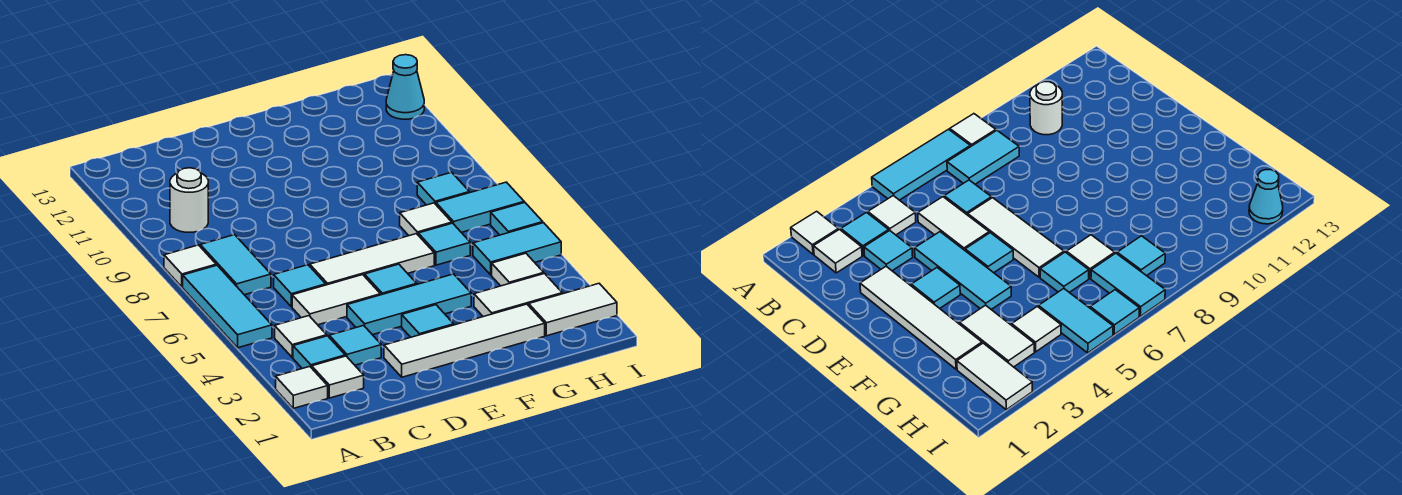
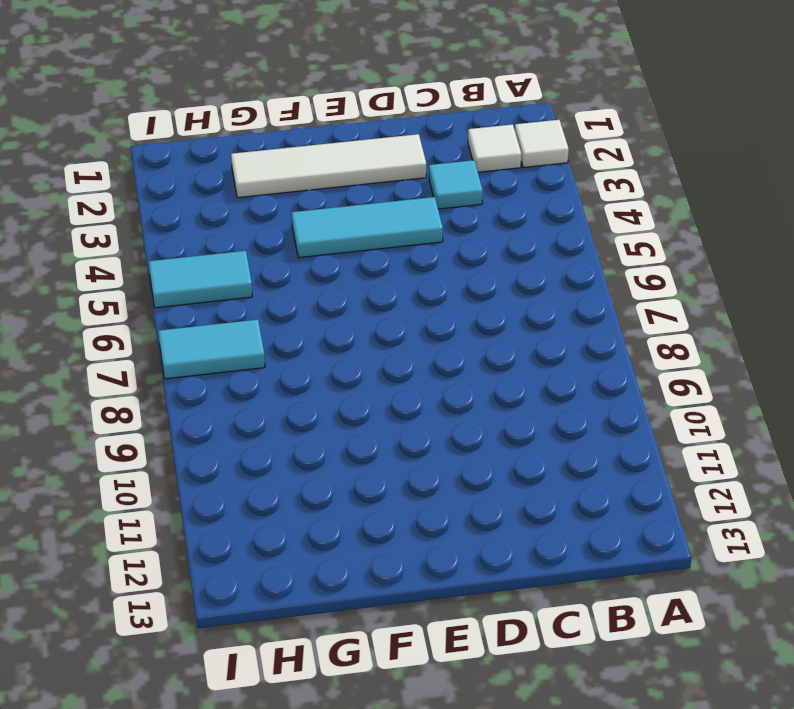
none -> cyan 1x3 tile [183,265,272,348]
none -> white 1x1 tile [164,245,216,287]
none -> cyan 1x1 tile [293,336,345,369]

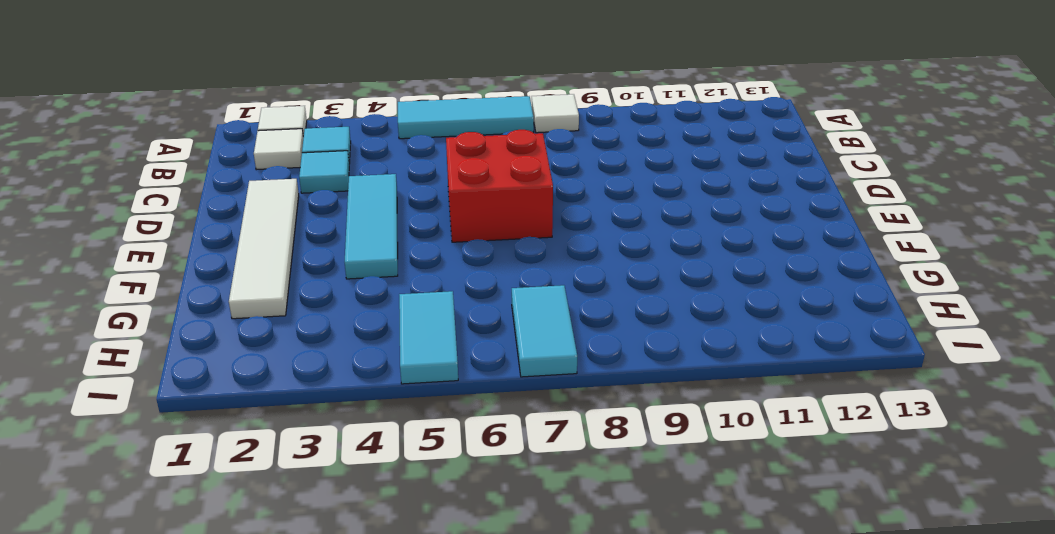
red 2x2 brick [446,130,553,242] -> white 1x3 tile [310,234,434,285]
none -> white 1x1 tile [275,316,327,358]
none -> cyan 1x2 tile [200,235,271,295]
none -> white 1x1 round brick [170,168,208,232]

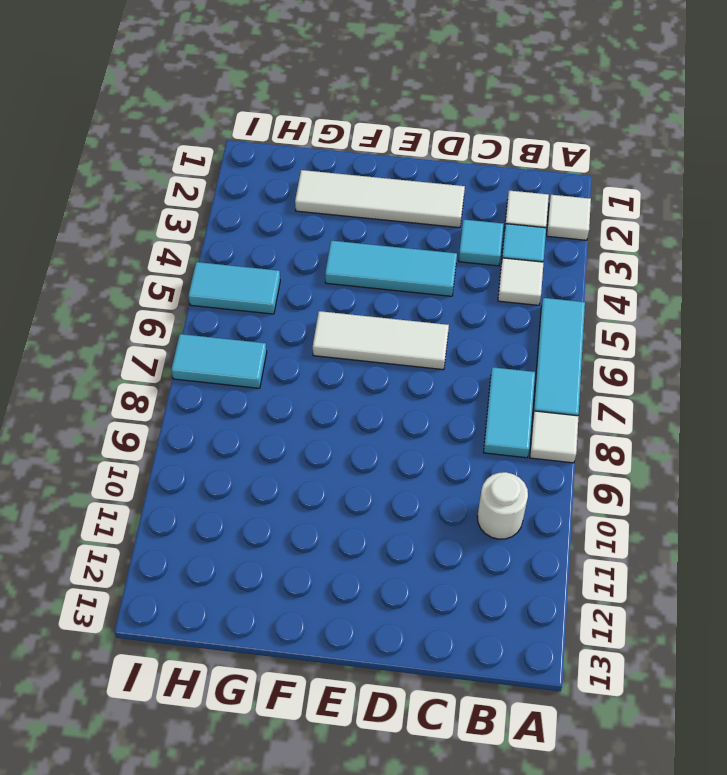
none -> white 1x2 tile [292,275,380,325]
none -> cyan 1x1 tile [274,265,326,307]
none -> cyan 1x1 tile [402,305,454,337]

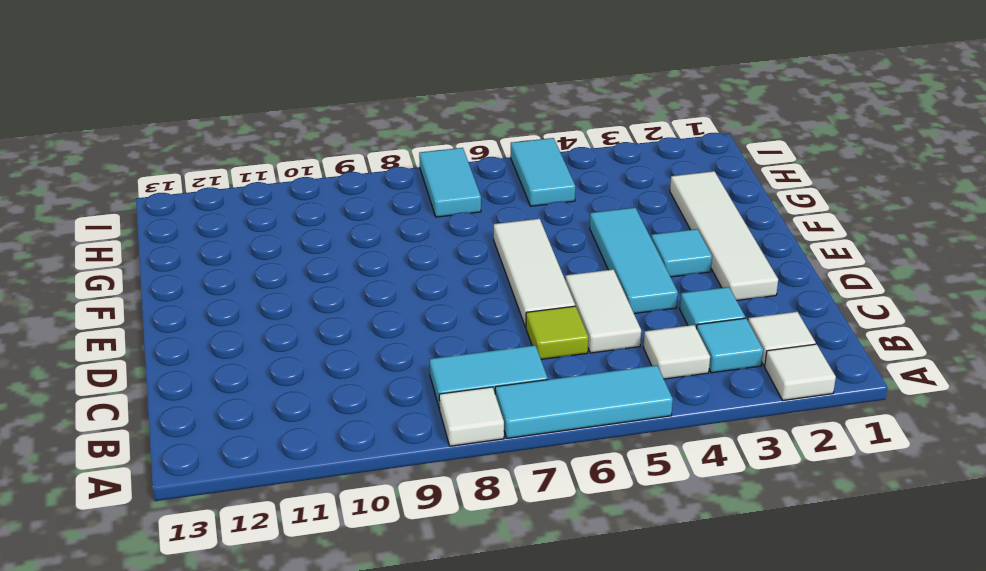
lime 1x1 tile [526,306,588,359] -> cyan 1x1 tile [274,265,326,307]
none -> white 1x1 round brick [170,168,208,232]
none -> cyan 1x1 tile [365,264,417,295]
none -> white 1x2 tile [474,274,562,317]

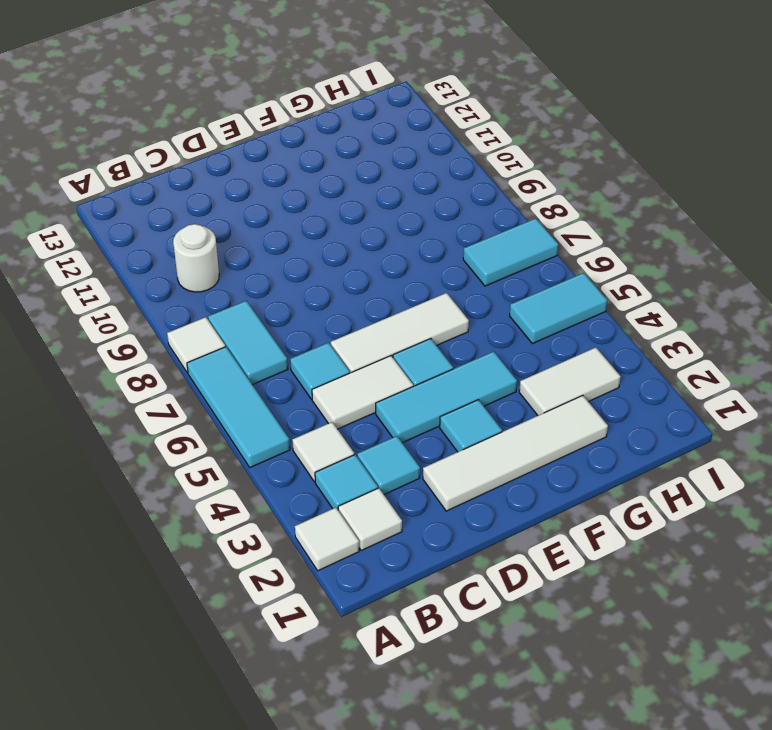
none -> cyan 1x1 tile [418,223,470,265]
none -> white 1x1 tile [400,203,452,236]
none -> white 1x2 tile [529,283,617,336]

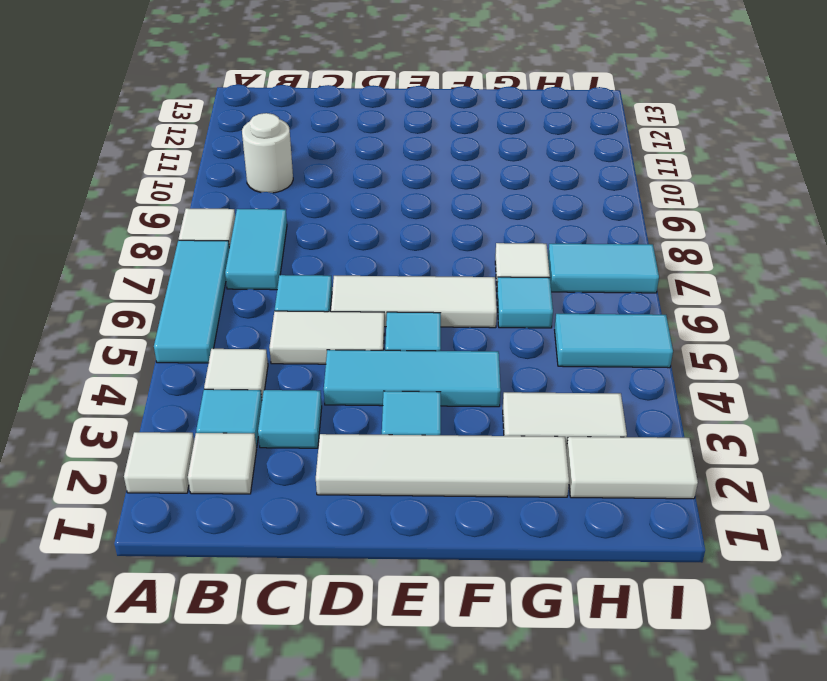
none -> white 1x1 tile [492,253,544,286]
none -> cyan 1x1 tile [417,172,469,205]
none -> cyan 1x1 tile [491,202,543,235]

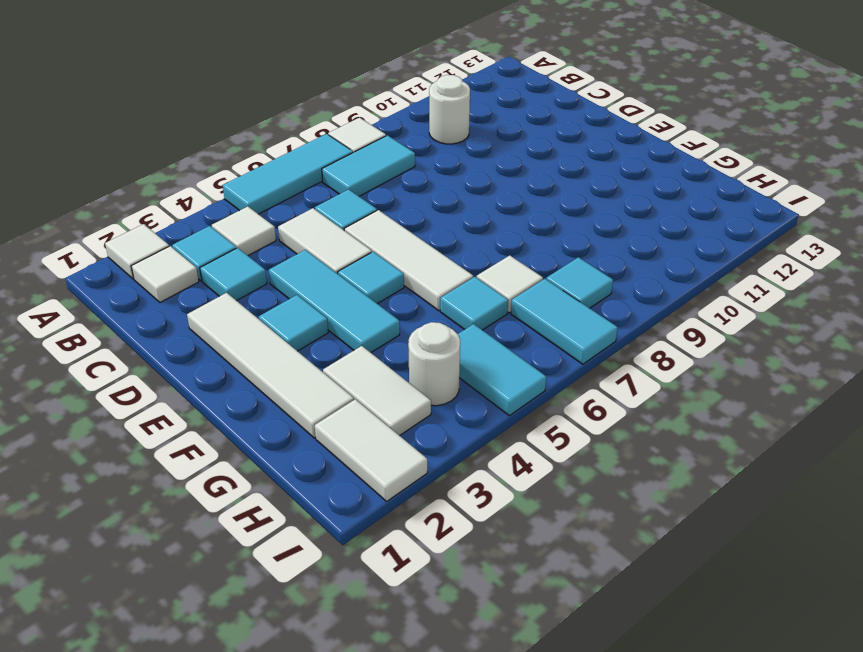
white 1x1 round brick [408,322,460,406] -> white 1x1 tile [492,253,544,286]
none -> cyan 1x1 tile [491,202,543,235]
none -> cyan 1x1 cone [386,55,424,119]

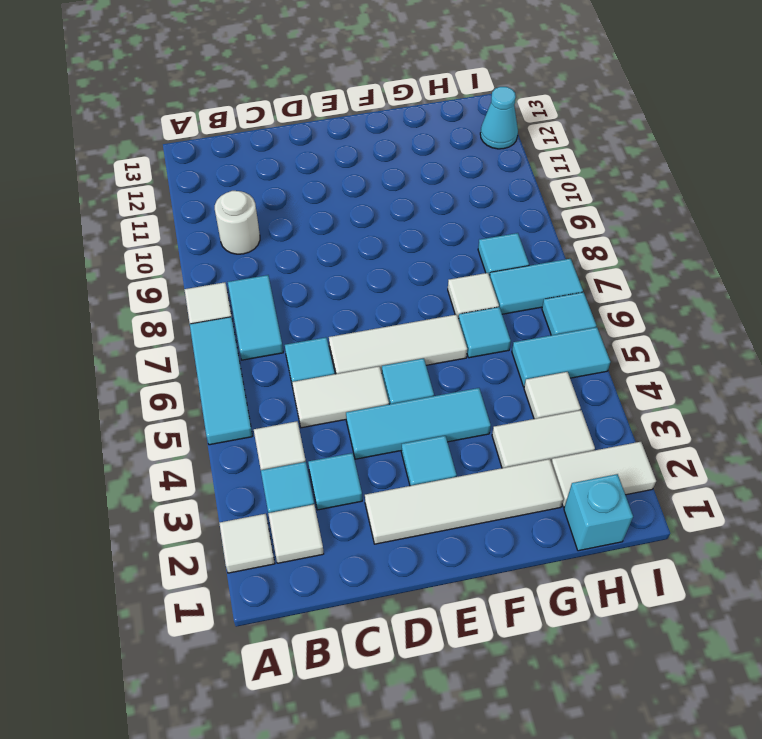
cyan 1x1 brick [564,474,633,551] -> none

